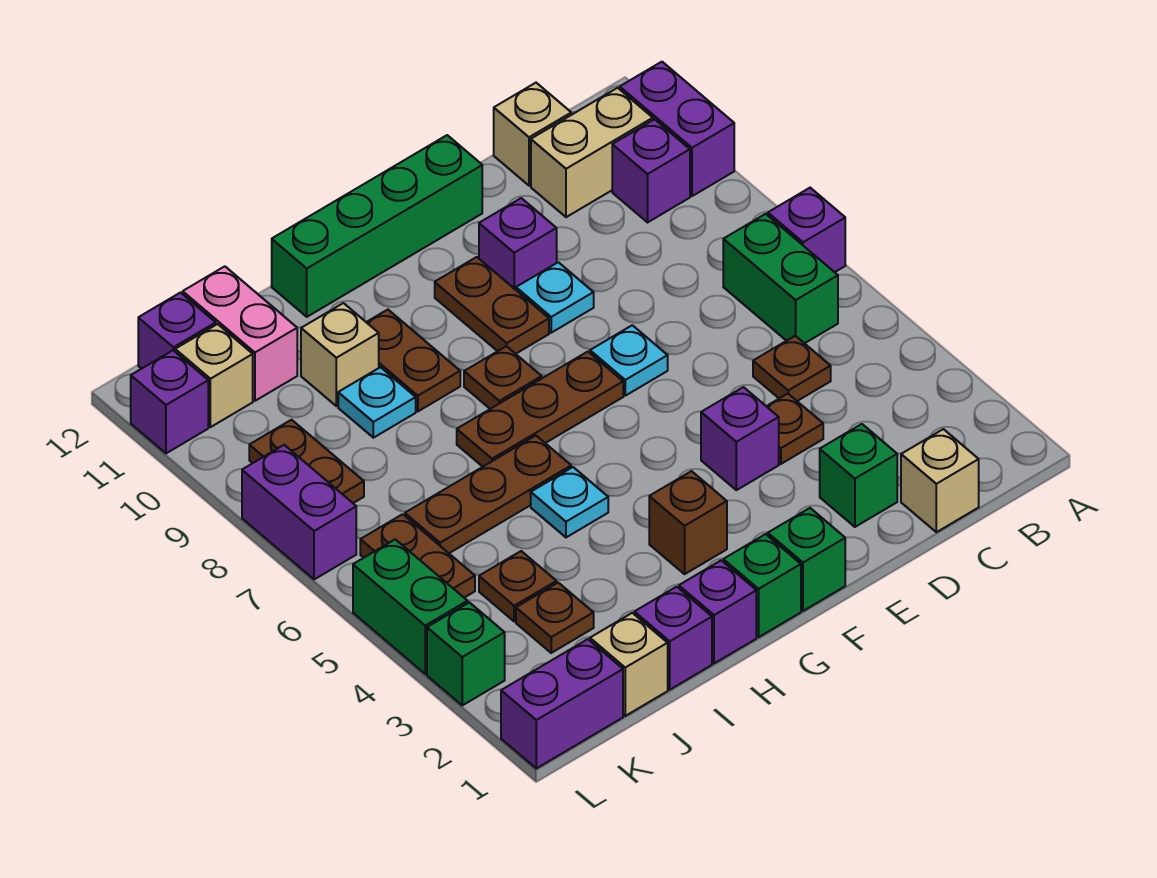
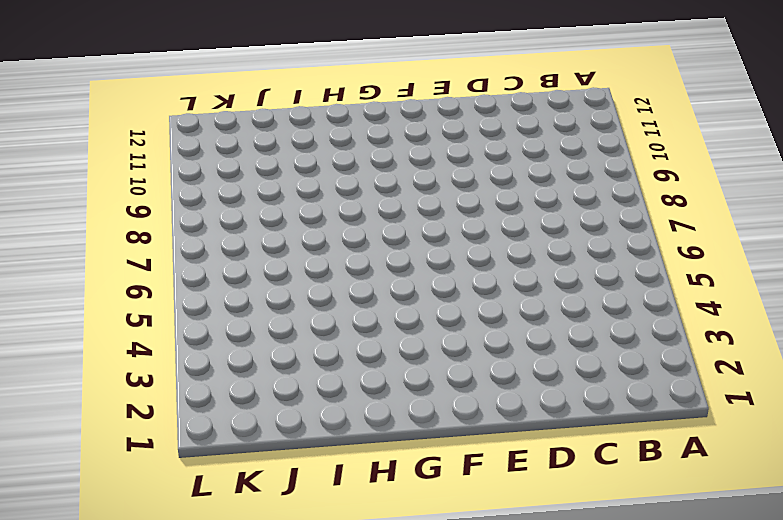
none -> purple 1x1 brick [768,188,845,272]
none -> purple 1x2 brick [620,62,734,196]
none -> green 1x2 brick [723,214,838,343]
none -> purple 1x1 brick [612,119,690,222]

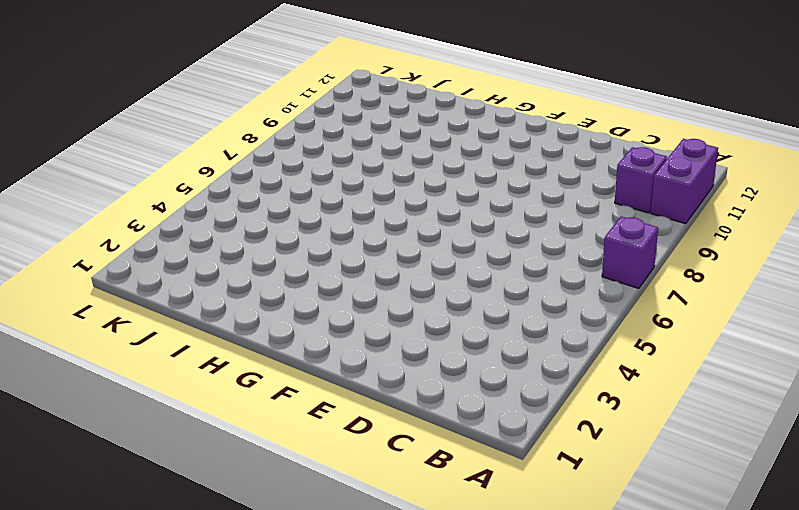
none -> green 1x2 brick [723,214,838,343]
none -> tan 1x2 brick [531,88,653,217]
none -> tan 1x1 brick [901,429,979,532]
none -> brown 1x1 plate [753,336,831,401]

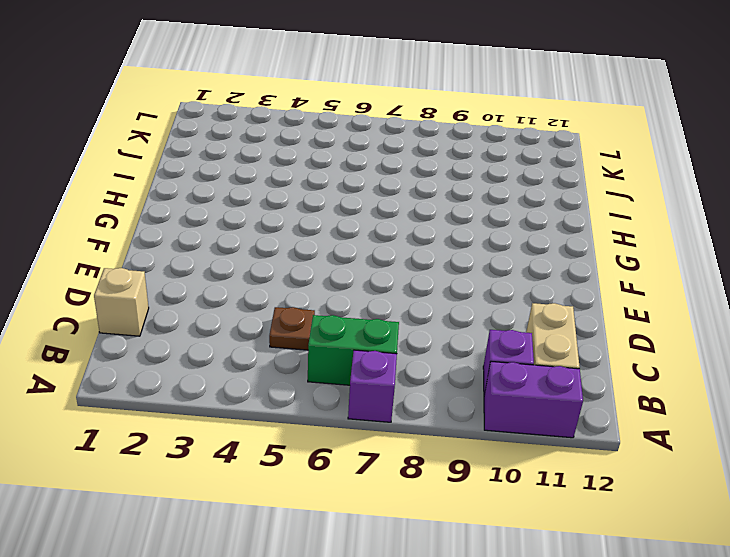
none -> tan 1x1 brick [494,83,571,186]
none -> green 1x1 brick [820,424,897,527]
none -> brown 1x1 plate [766,394,823,464]
none -> purple 1x1 brick [701,387,779,490]

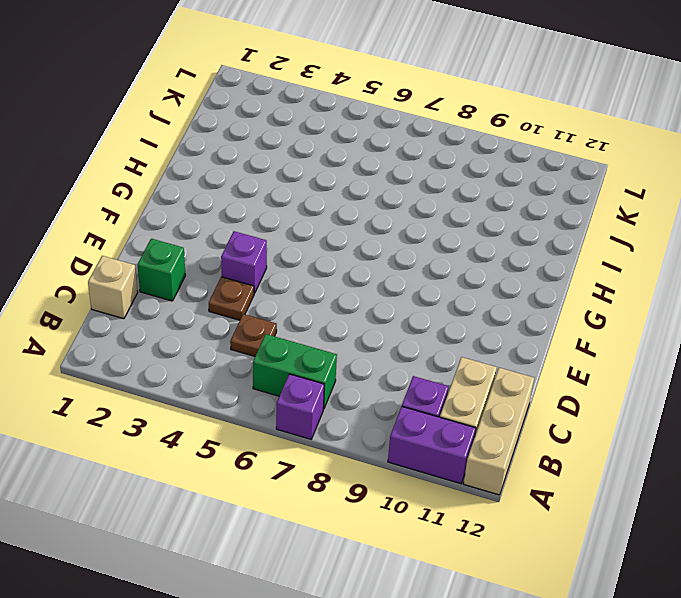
tan 1x3 brick [464,368,534,495] -> tan 1x1 brick [494,83,571,186]
none -> cyan 1x1 plate [590,325,668,396]
none -> cyan 1x1 plate [516,262,594,333]
none -> purple 1x1 brick [479,198,557,290]
none -> green 1x4 brick [272,135,482,317]

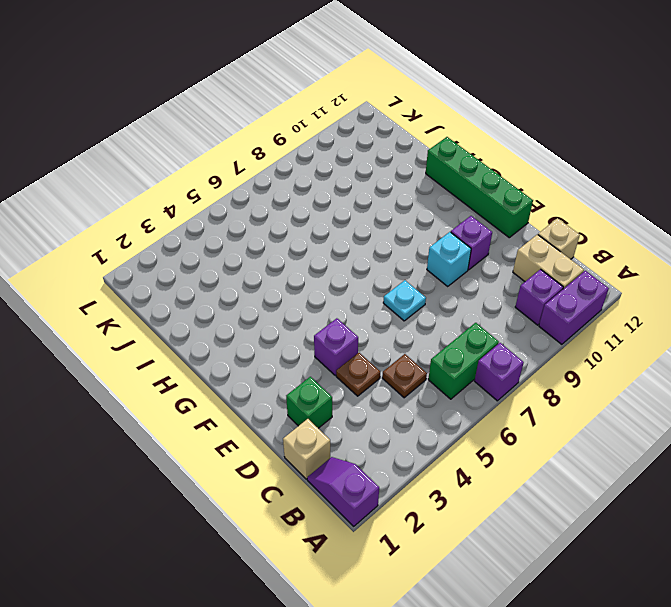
purple 1x2 slope [307,457,379,526] -> none
cyan 1x1 brick [427,232,471,286] -> cyan 1x1 plate [516,262,594,333]
none -> green 1x1 brick [768,508,845,611]
none -> brown 1x3 plate [457,352,623,467]
none -> brown 1x2 plate [435,257,549,354]
none -> green 1x1 brick [723,534,801,637]

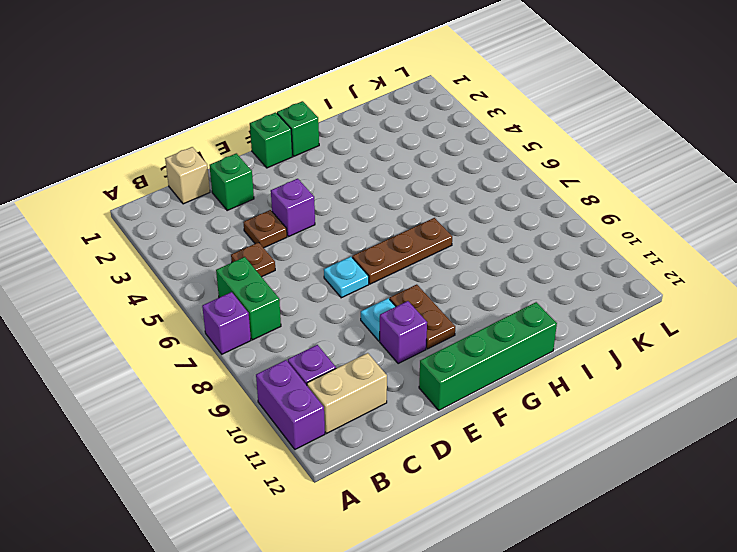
none -> tan 1x1 brick [494,83,571,186]
none -> brown 1x1 brick [649,471,727,574]
none -> brown 1x1 plate [464,346,542,409]
none -> purple 1x1 brick [679,561,756,664]

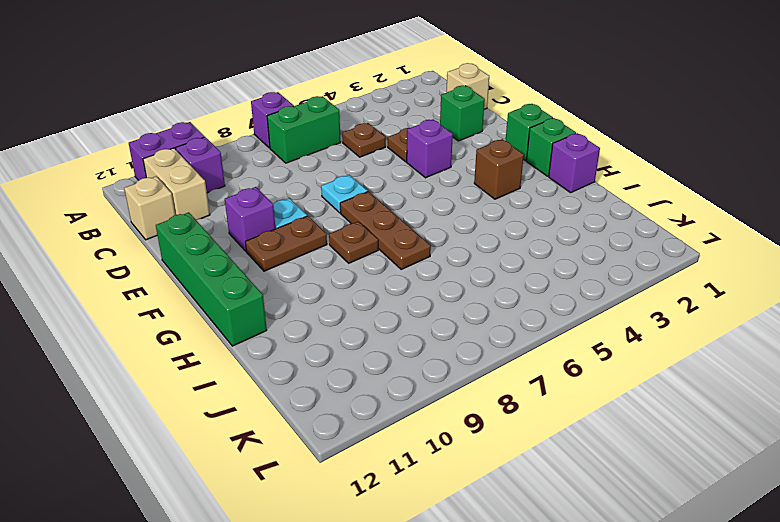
none -> cyan 1x1 plate [531,467,608,537]
none -> brown 1x3 plate [405,436,571,553]
none -> brown 1x2 plate [366,310,460,411]
none -> purple 1x1 brick [634,587,712,690]

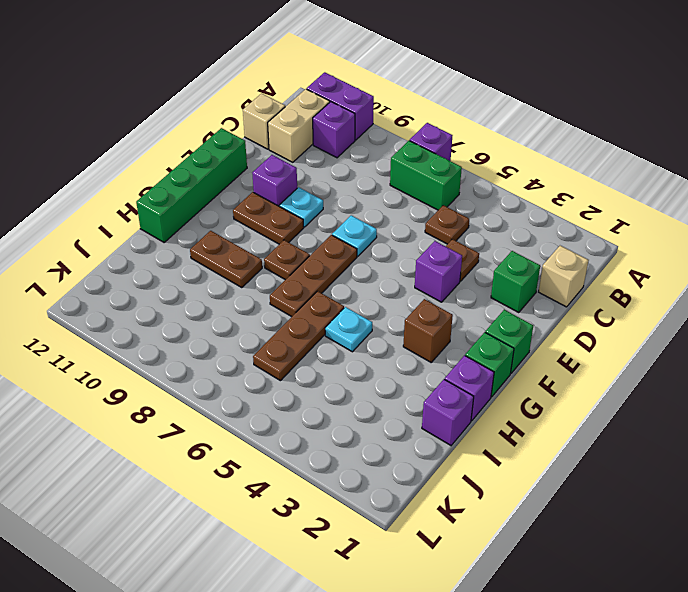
none -> cyan 1x1 plate [338,367,416,438]
none -> tan 1x1 brick [301,303,379,406]
none -> tan 1x1 brick [590,613,668,716]
none -> brown 1x1 plate [516,583,594,653]

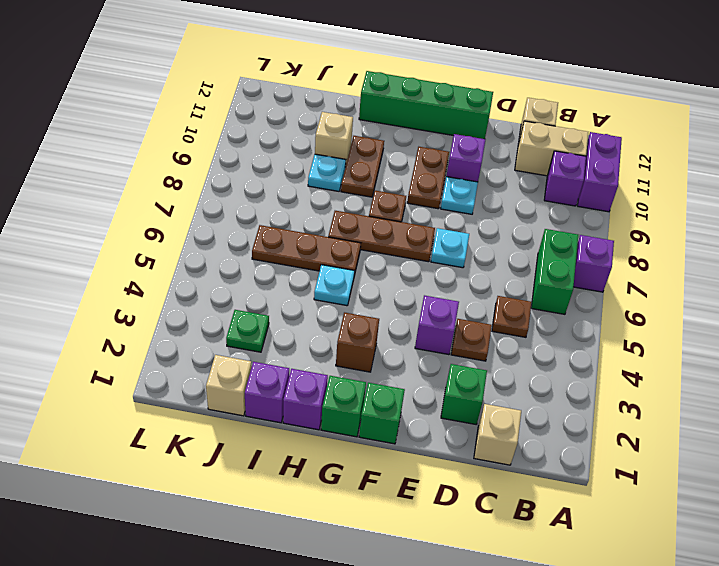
green 1x1 plate [226,310,269,352] -> brown 1x1 plate [516,583,594,653]
none -> brown 1x1 plate [479,551,556,621]
none -> pink 1x2 brick [183,266,297,401]
none -> purple 1x2 brick [501,639,623,768]
none -> brown 1x2 plate [360,514,475,598]

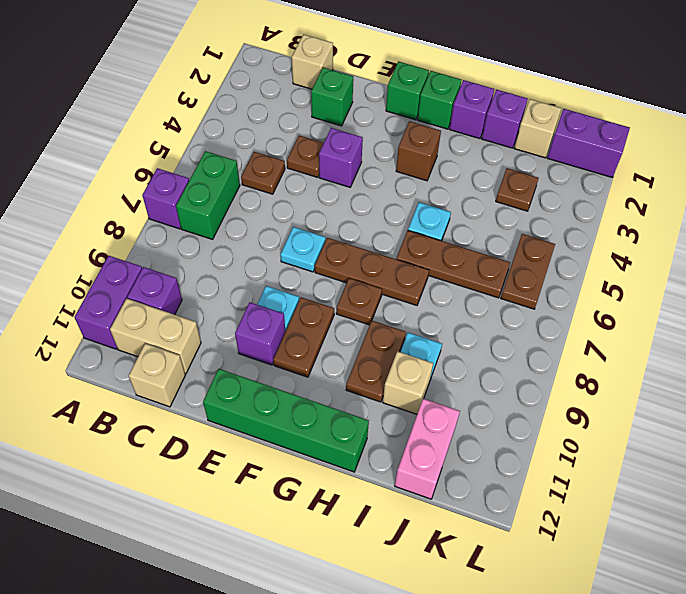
none -> brown 1x1 plate [479,551,556,621]
none -> brown 1x2 plate [249,420,364,503]
none -> tan 1x1 brick [175,324,253,427]
none -> purple 1x1 brick [138,293,216,369]

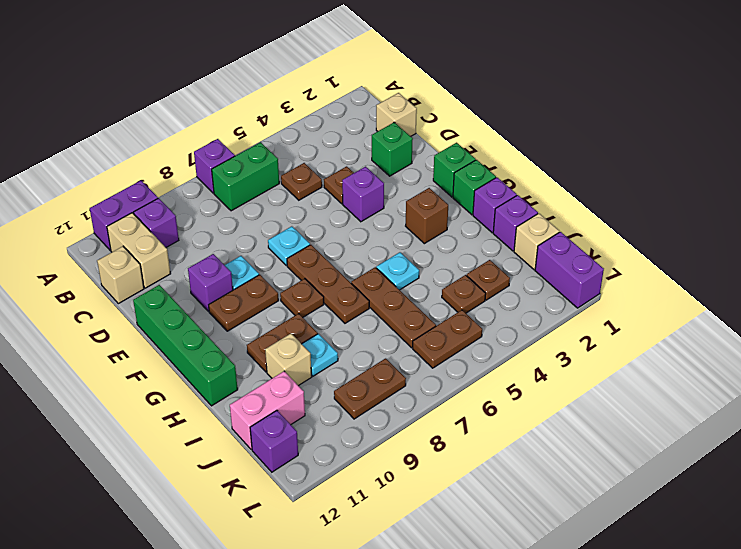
none -> tan 1x1 brick [175,324,253,427]
none -> green 1x1 brick [427,602,505,705]
none -> green 1x2 brick [353,539,468,674]
none -> purple 1x2 brick [242,445,356,579]

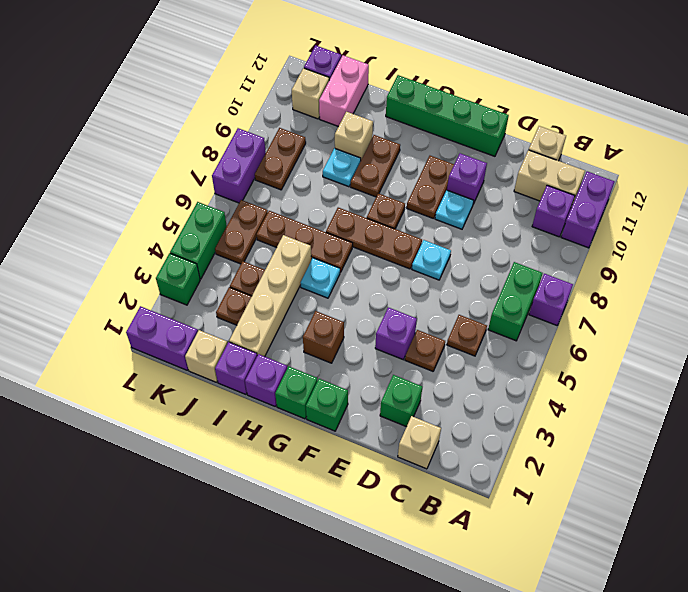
tan 1x4 brick [229,235,311,357] -> none
none -> purple 1x1 brick [131,351,208,453]

